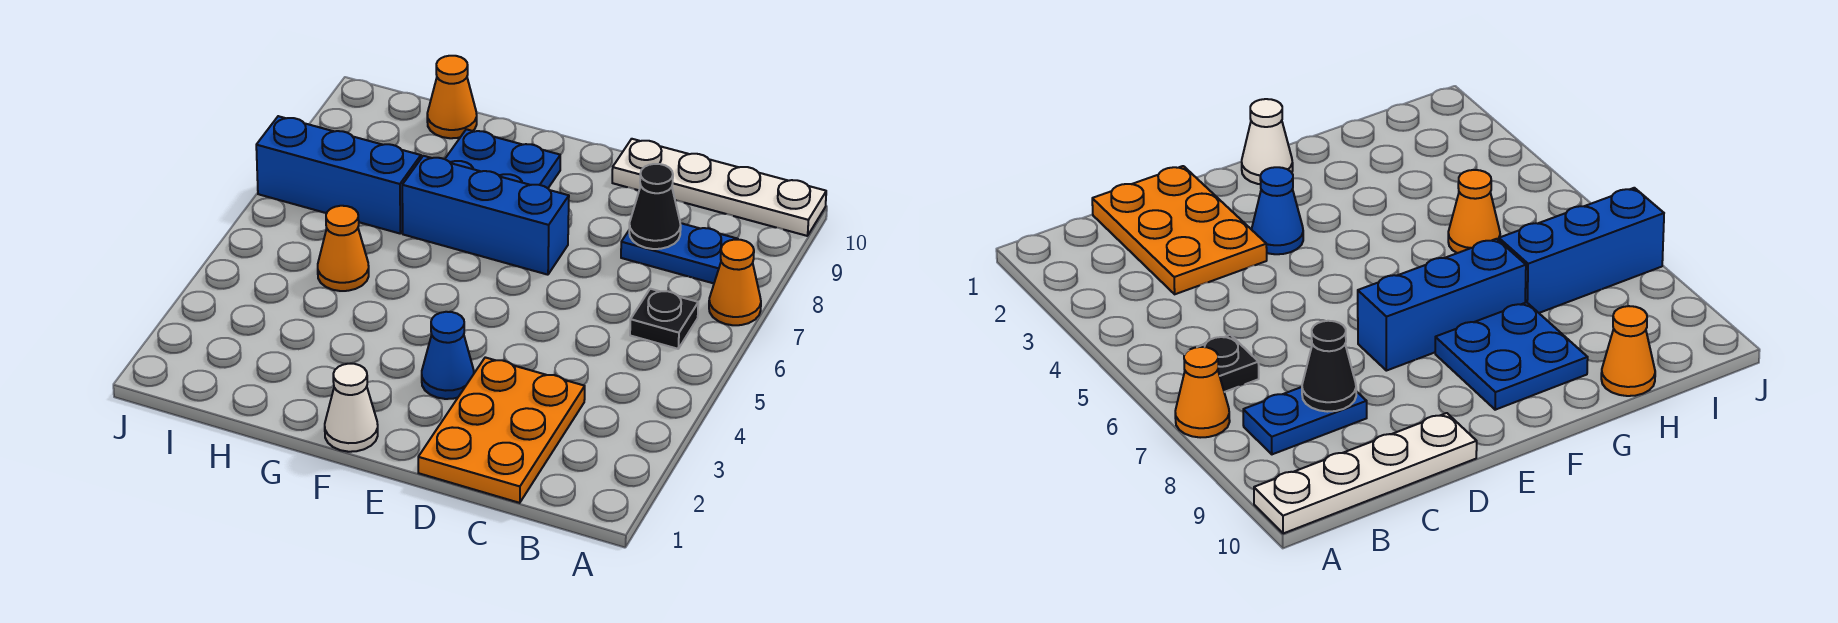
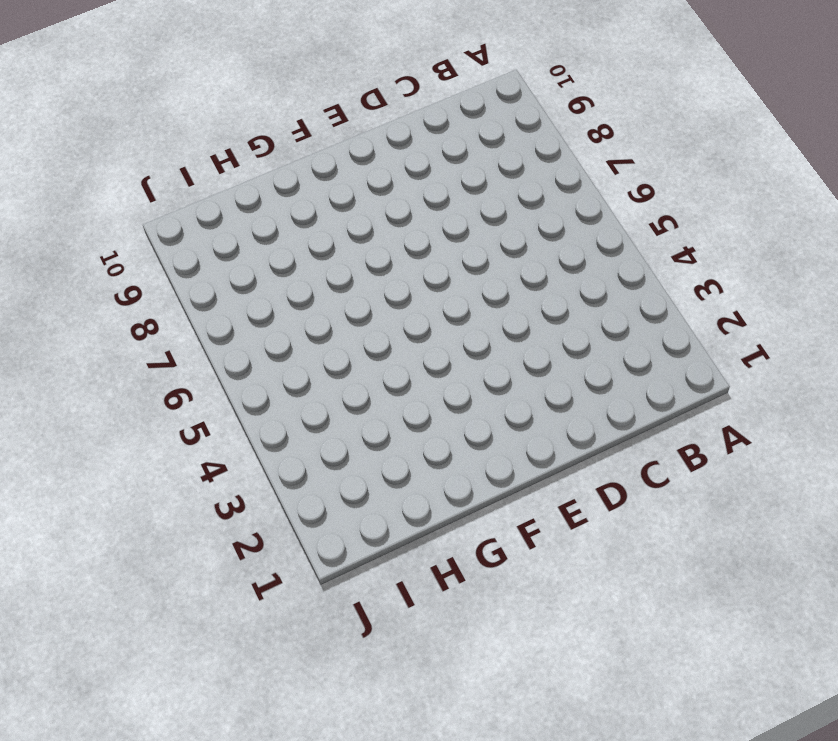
none -> orange 1x1 cone [709,240,761,325]
none -> white 1x4 plate [612,139,826,236]
none -> black 1x1 plate [630,289,698,349]

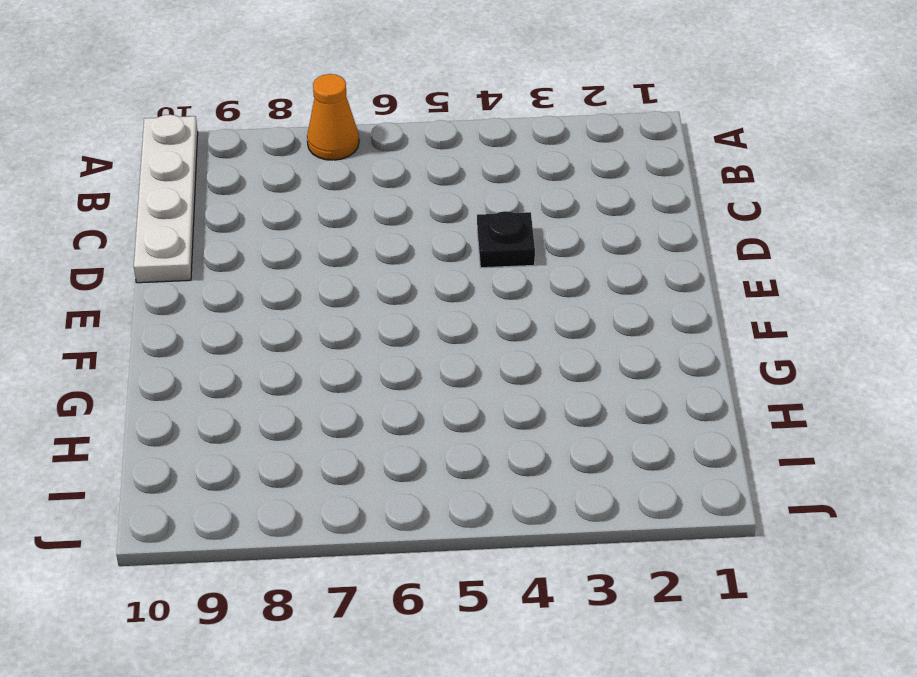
black 1x1 plate [477,211,535,268] -> black 1x1 plate moved to [630,289,698,349]
none -> blue 1x2 plate [621,223,738,283]
none -> orange 2x3 plate [418,357,585,503]
none -> blue 1x1 cone [422,312,474,399]

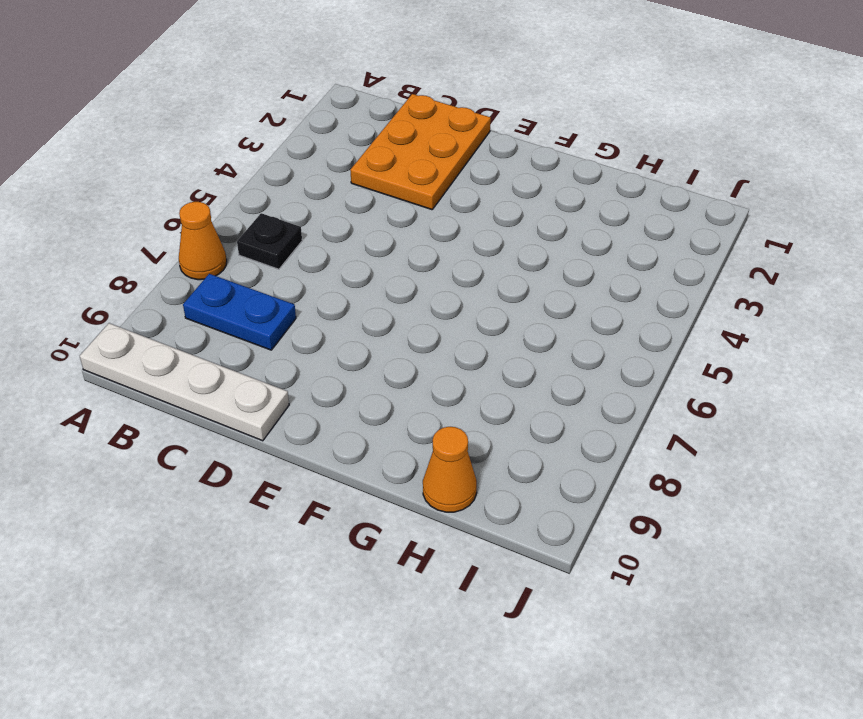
none -> blue 1x1 cone [422,312,474,399]
none -> blue 1x3 brick [402,156,569,275]
none -> white 1x1 cone [325,364,378,452]

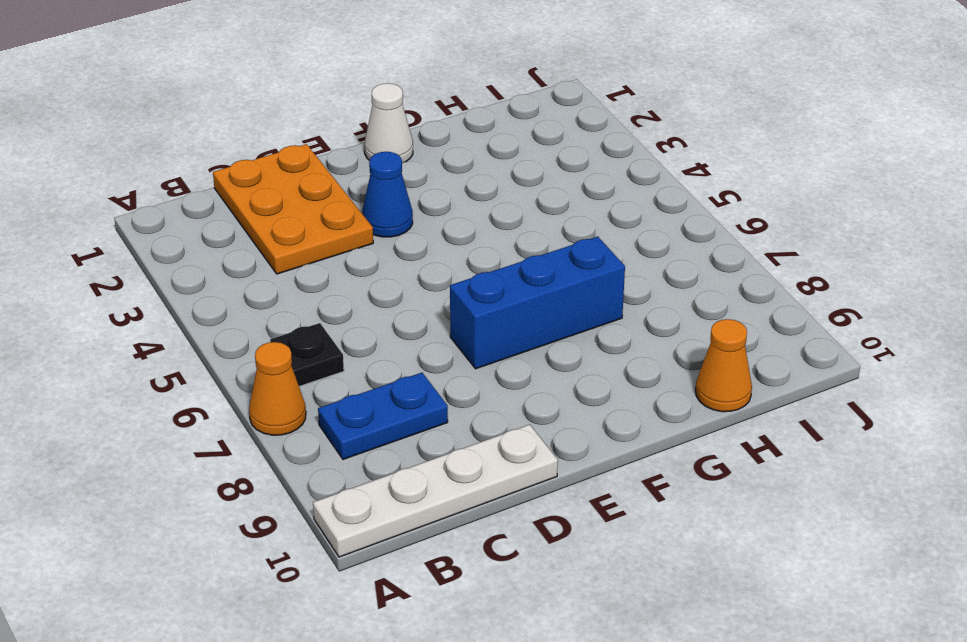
none -> blue 2x2 plate [445,129,560,188]
none -> orange 1x1 cone [318,206,369,291]
none -> blue 1x3 brick [256,116,421,233]

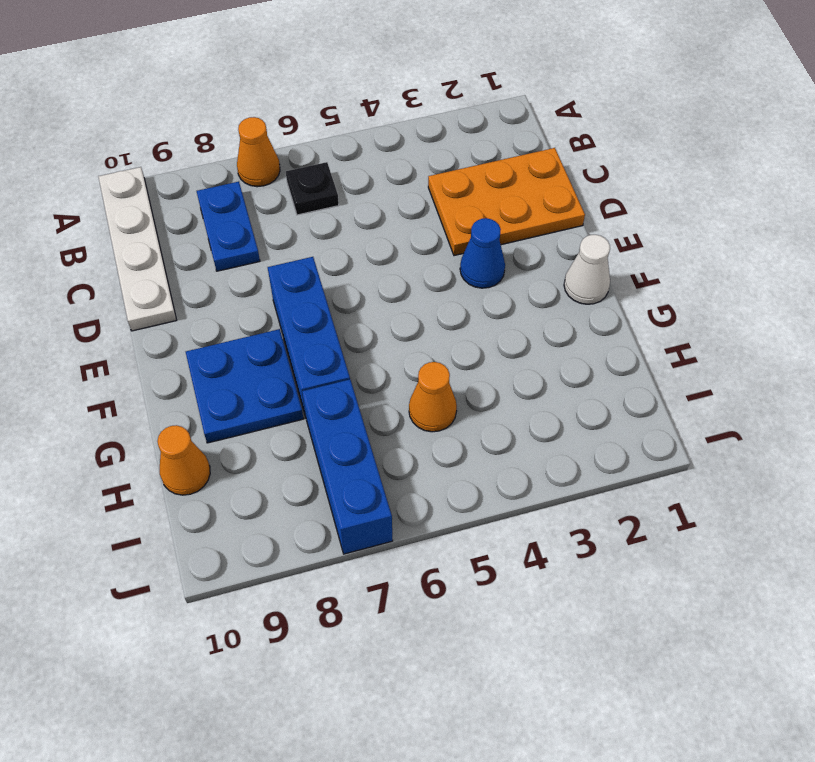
none -> black 1x1 cone [629,164,681,249]

